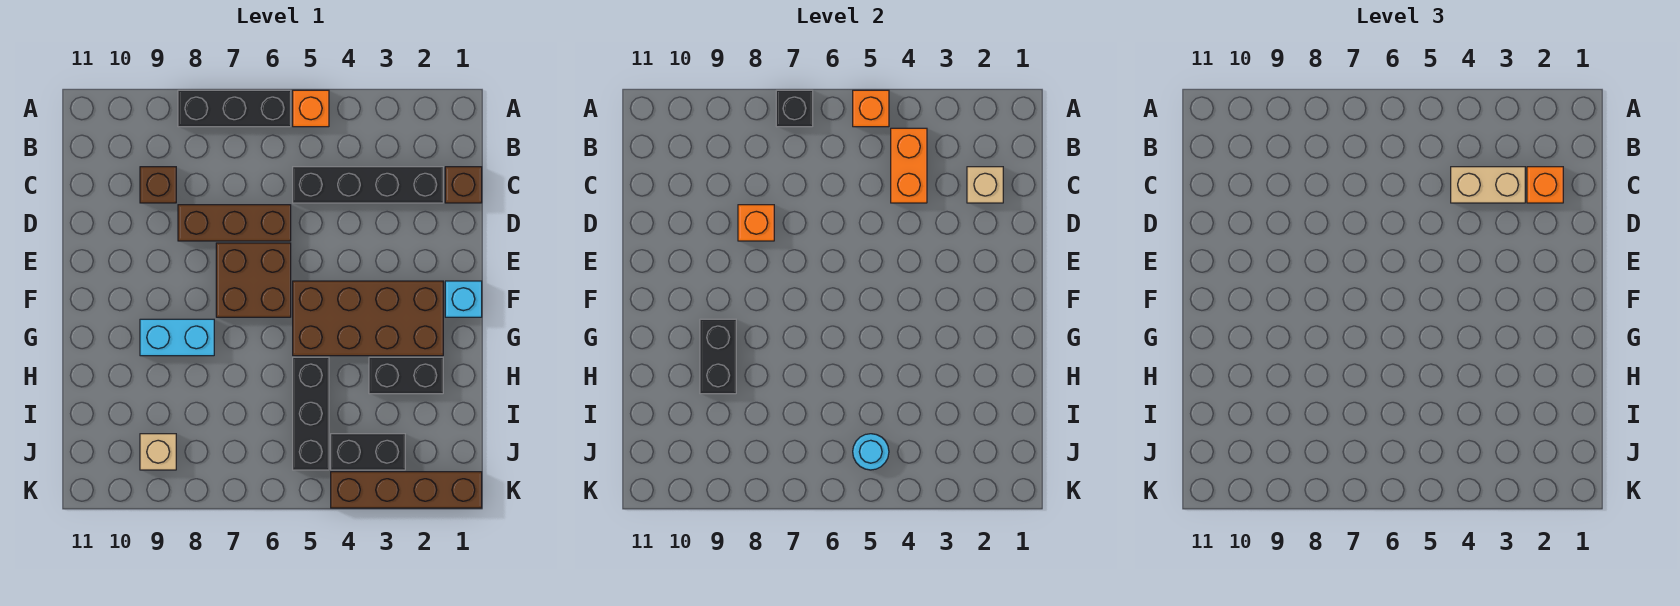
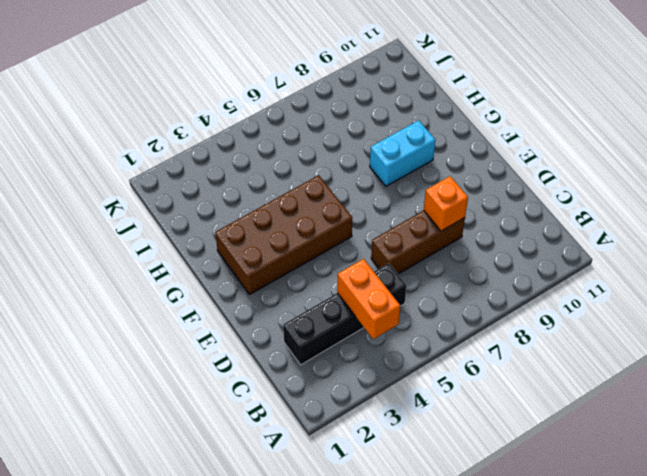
none -> orange 1x1 brick [293,90,329,127]
none -> black 1x3 brick [178,90,291,127]
none -> brown 1x1 brick [445,167,482,203]

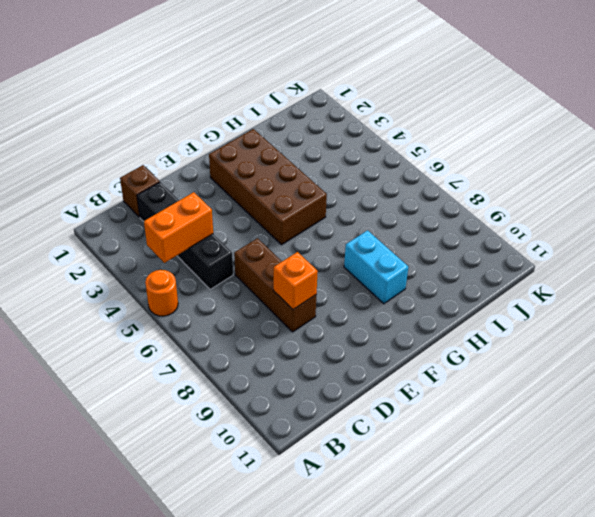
orange 1x1 round brick [145,270,178,316] -> orange 1x1 brick [293,90,329,127]
none -> black 1x3 brick [178,90,291,127]
none -> brown 1x1 brick [140,167,176,203]
none -> brown 2x2 brick [216,243,291,317]

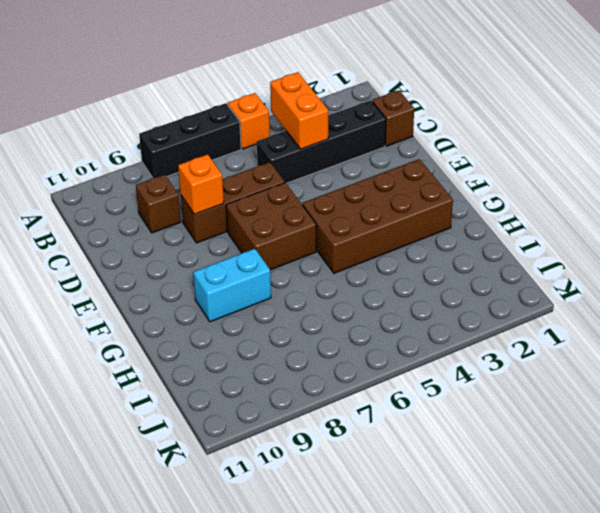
none -> cyan 1x1 brick [445,281,482,317]
none -> black 1x2 brick [369,357,443,394]
none -> black 1x3 brick [293,357,329,470]

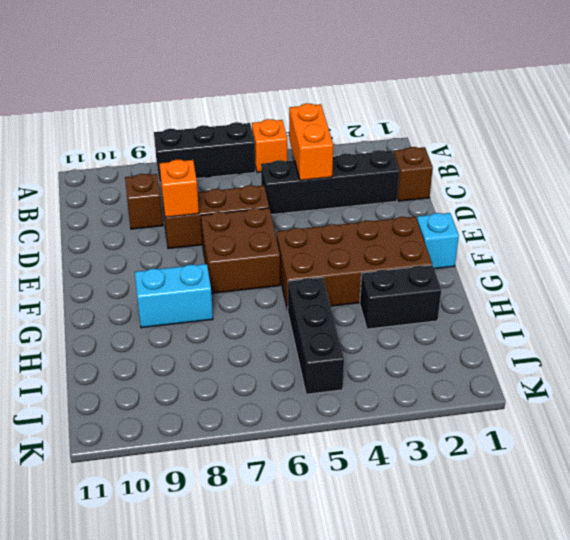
none -> black 1x2 brick [331,434,405,470]
none -> tan 1x1 brick [140,434,176,470]
none -> brown 1x4 brick [331,472,482,508]

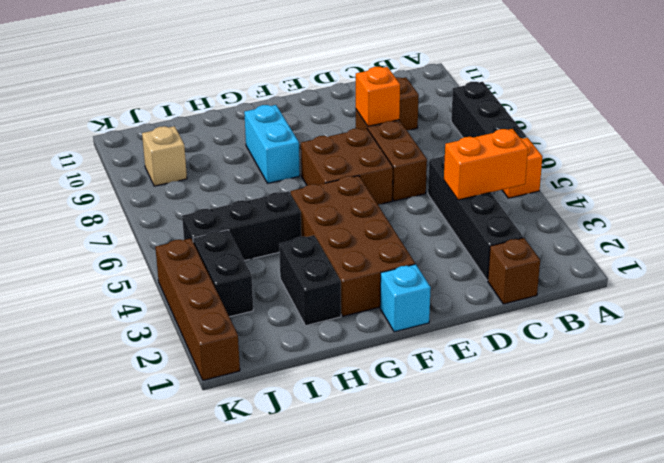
none -> orange 1x1 brick [853,90,889,127]
none -> black 1x1 brick [776,90,813,127]
none -> tan 1x1 brick [967,167,1003,203]

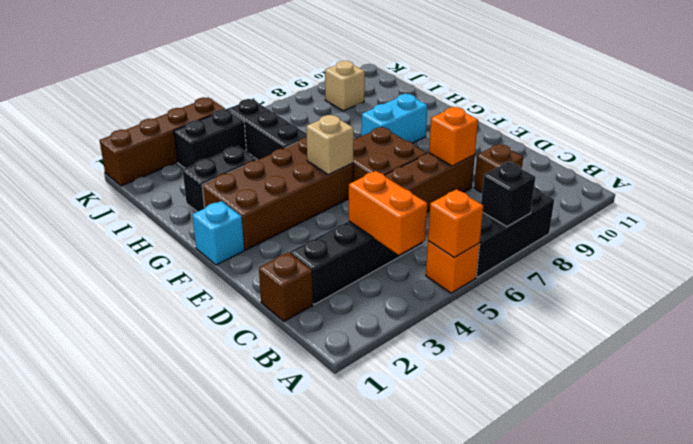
tan 1x1 brick [306,115,354,174] -> tan 1x1 brick moved to [967,167,1003,203]
none -> black 1x2 brick [700,319,736,394]
none -> cyan 1x1 round brick [853,434,889,470]
none -> orange 1x1 brick [1527,167,1563,203]

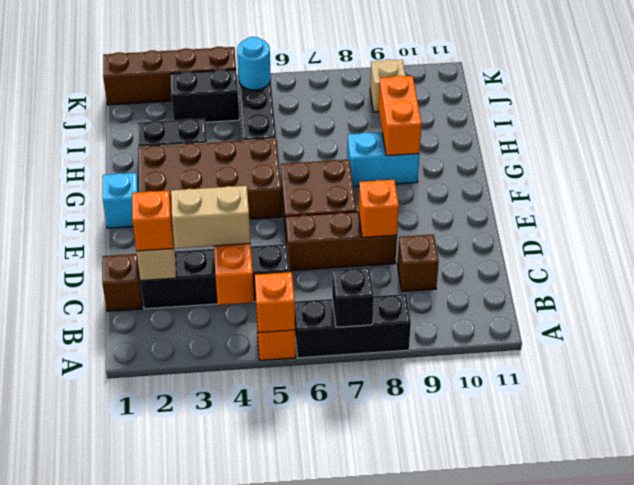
orange 1x2 brick [379,76,422,156] -> black 1x2 brick [700,319,736,394]

